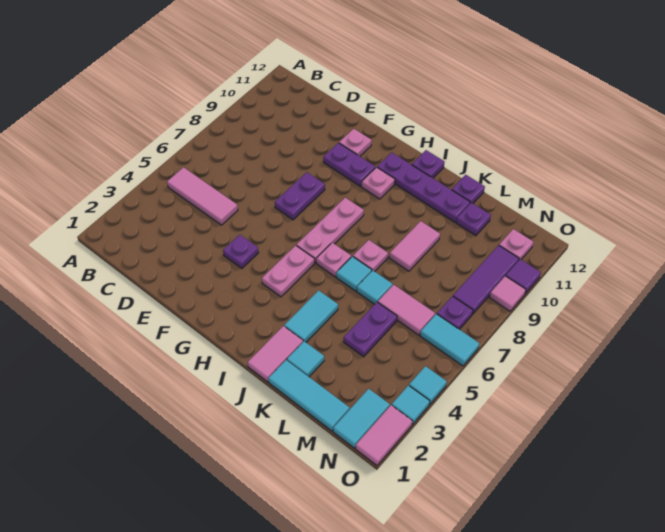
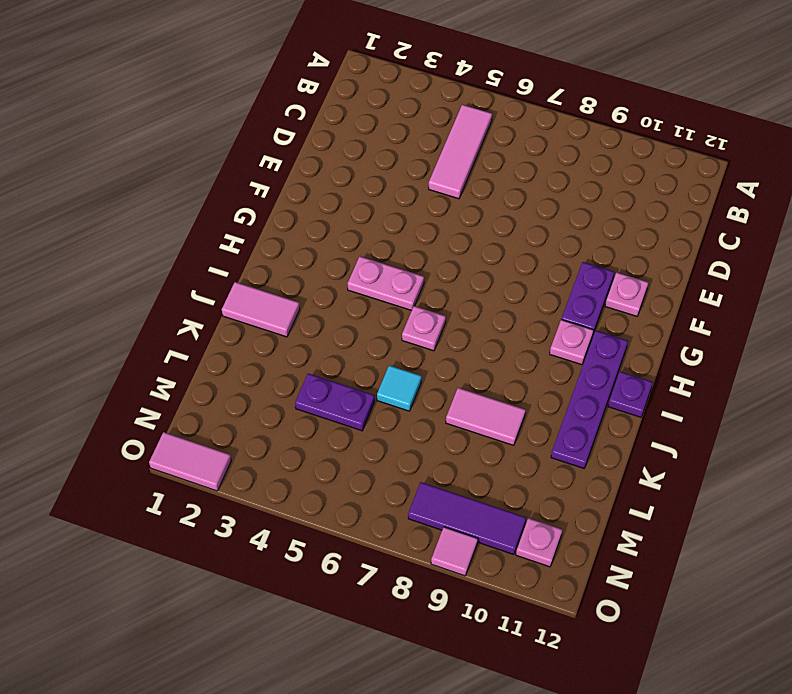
none -> purple 1x1 plate [223,235,258,268]
none -> purple 1x2 plate [275,172,325,220]
none -> pink 1x3 plate [296,198,364,263]
none -> cyan 1x2 tile [284,290,338,342]

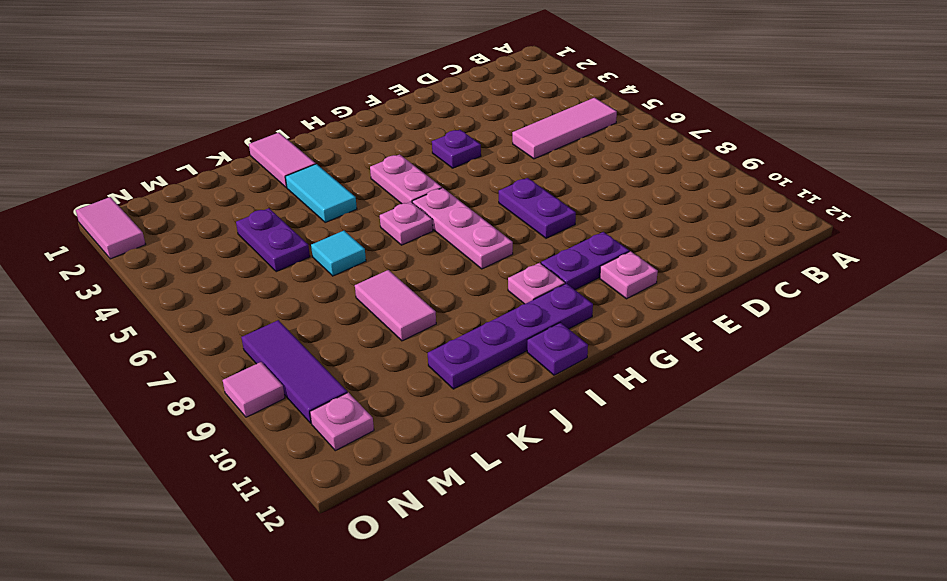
none -> cyan 1x1 tile [336,256,372,291]
none -> pink 1x1 plate [353,240,388,271]
none -> cyan 1x3 tile [268,360,350,431]
none -> cyan 1x1 tile [287,341,324,377]

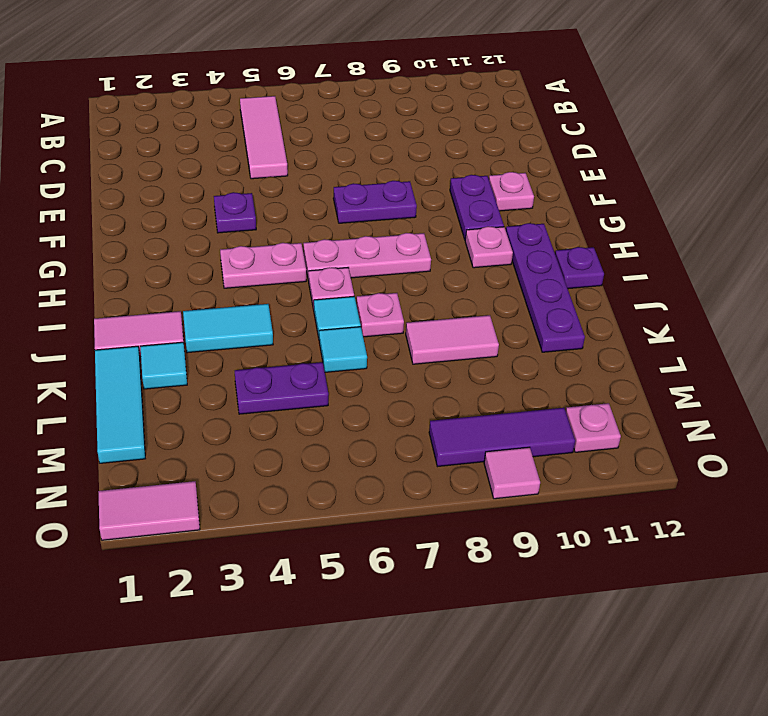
none -> purple 1x1 plate [452,175,485,203]
none -> pink 1x2 tile [378,285,435,335]
none -> purple 1x1 plate [456,203,491,236]
none -> cyan 1x2 tile [333,389,390,448]

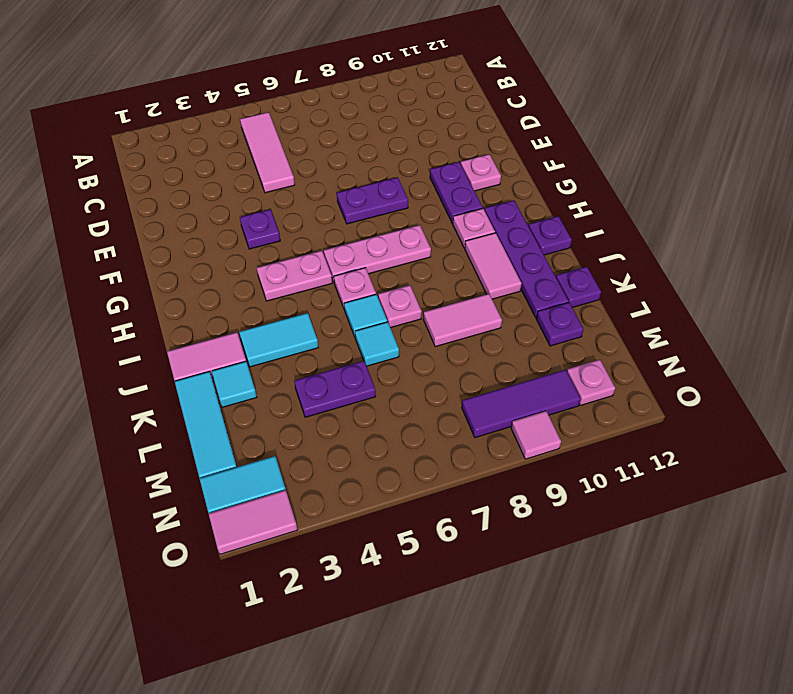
pink 1x2 tile [465,233,522,299] -> pink 1x2 tile moved to [378,285,435,335]
none -> cyan 1x2 tile [420,314,479,366]
none -> purple 1x1 plate [437,296,473,330]
none -> cyan 1x1 tile [392,385,430,424]
none -> cyan 1x1 tile [409,366,447,404]

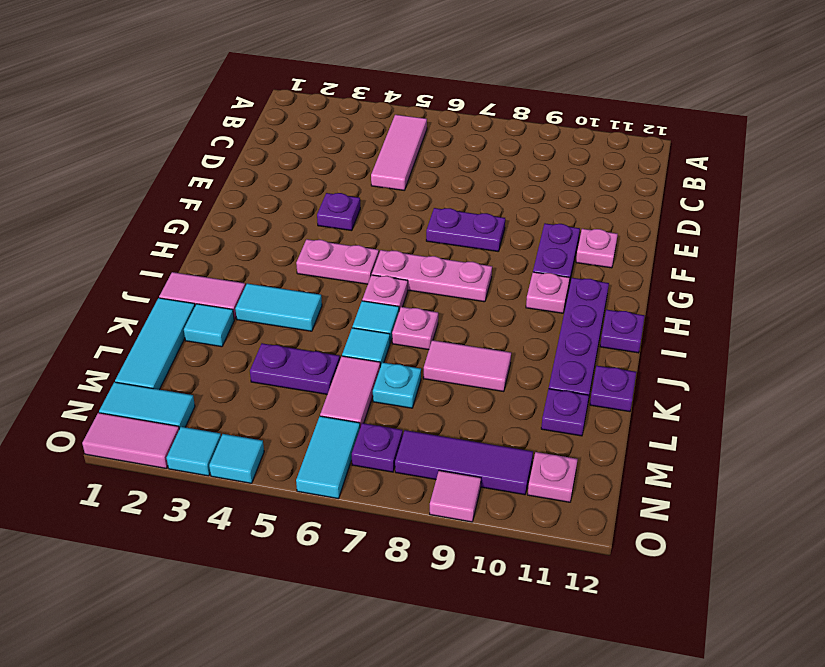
cyan 1x1 plate [373,362,421,408] -> none
none -> purple 1x1 tile [506,259,541,294]

